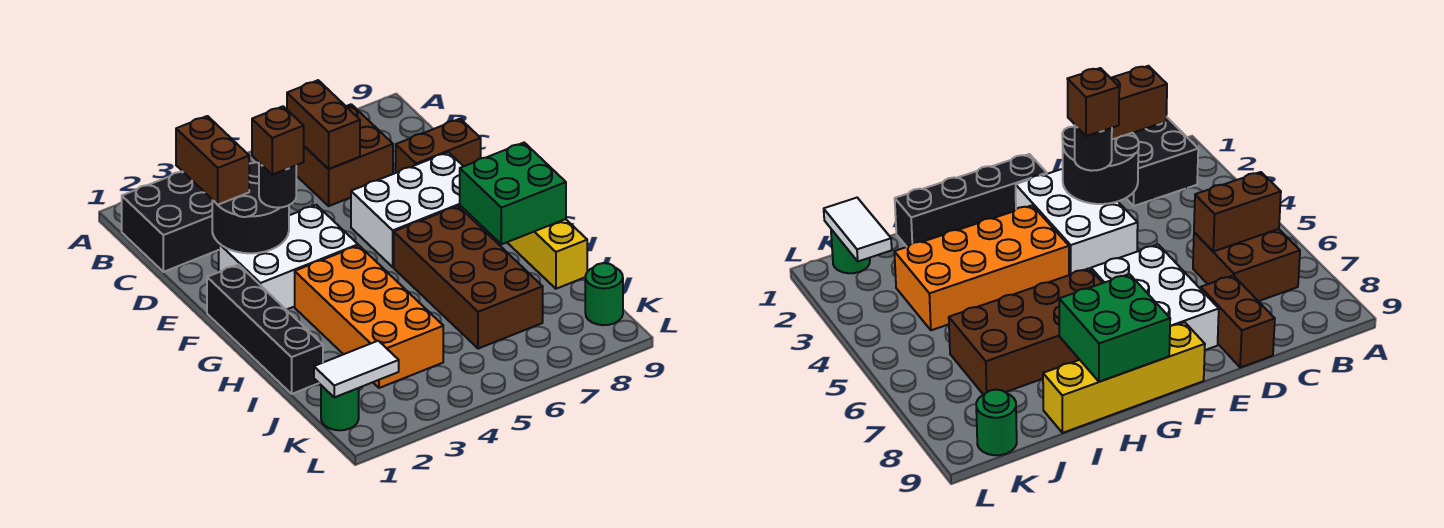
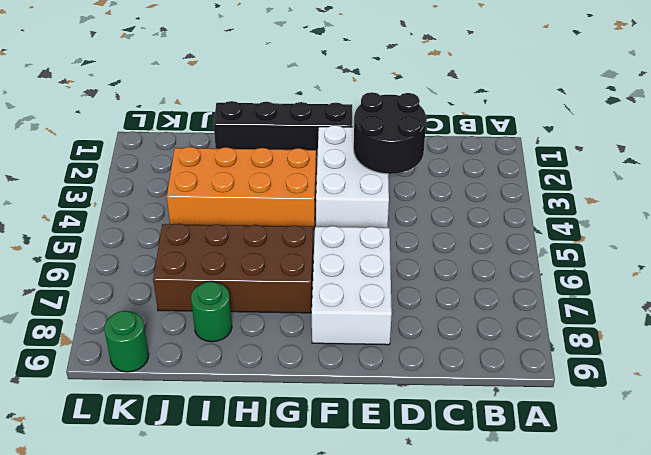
green 1x1 round brick [191,281,232,342] -> green 1x1 round brick moved to [321,386,359,430]
none -> black 2x2 brick [122,171,219,272]
none -> brown 2x2 brick [296,104,393,206]
none -> brown 1x2 brick [396,119,481,173]

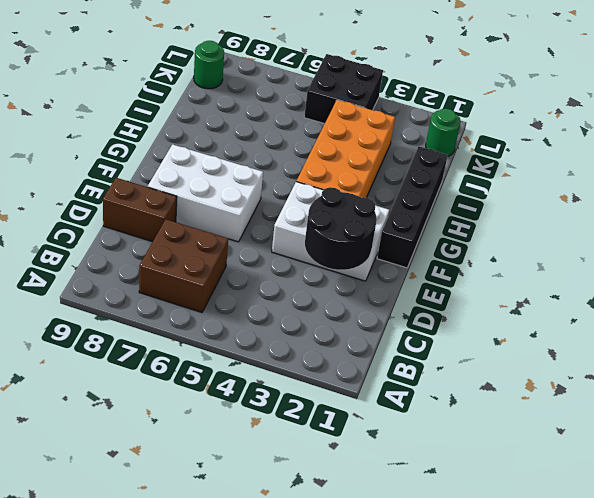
black 2x2 brick [304,54,383,124] -> black 2x2 brick moved to [122,171,219,272]
none -> yellow 1x4 brick [507,219,587,289]
none -> brown 2x4 brick [394,206,543,349]
none -> brown 1x2 brick [287,80,360,169]

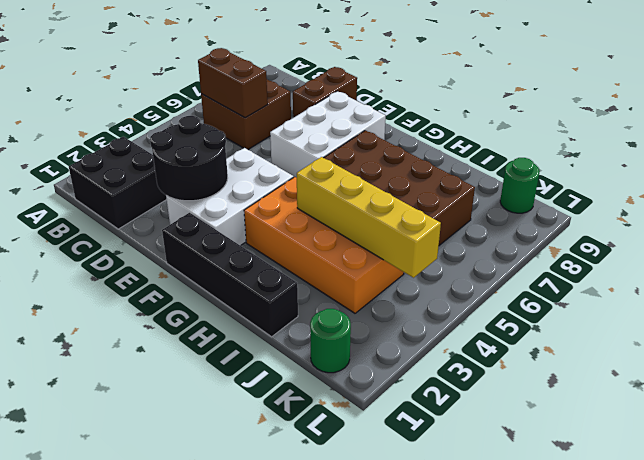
yellow 1x4 brick [297,157,441,278] -> yellow 1x4 brick moved to [507,219,587,289]
none -> green 2x2 brick [460,143,566,244]
none -> white 1x2 tile [314,341,399,397]
none -> brown 1x2 brick [176,116,249,205]

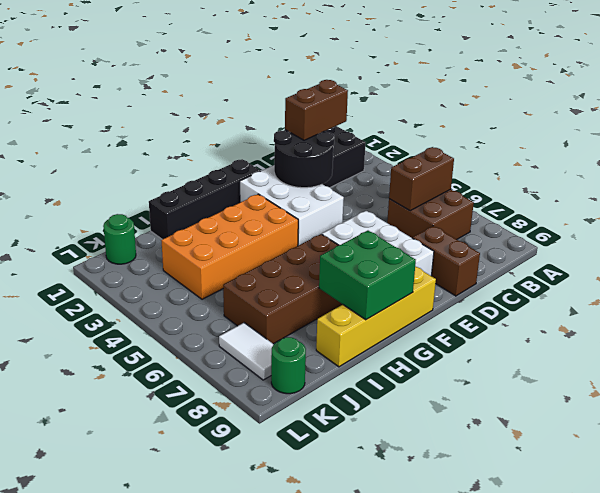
white 1x2 tile [219,323,274,380] -> white 1x2 tile moved to [314,341,399,397]
none -> black 1x1 round brick [259,163,296,208]
none -> brown 1x1 brick [252,106,304,175]

